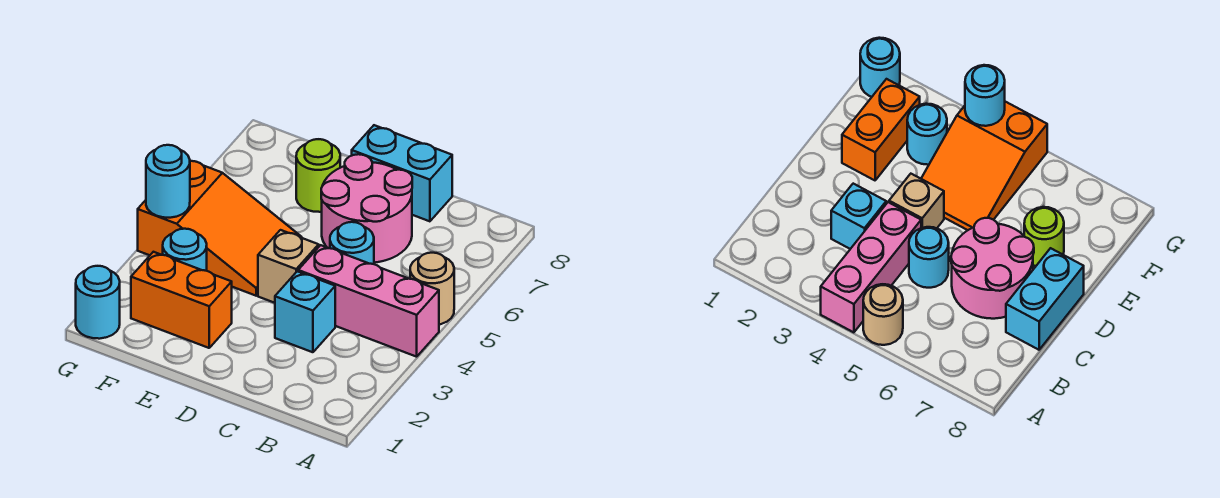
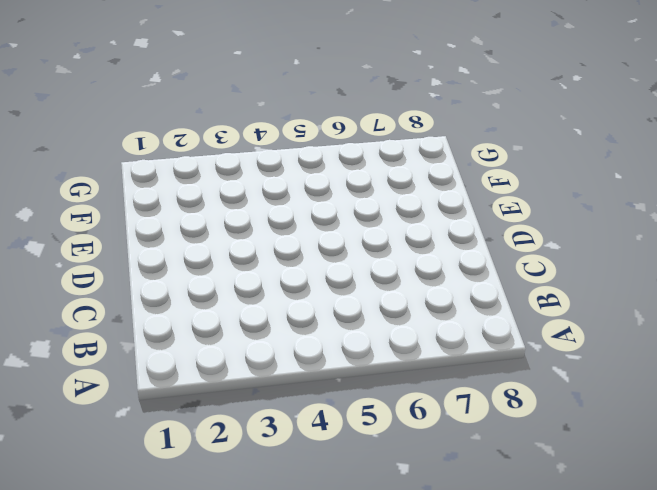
none -> pink 1x3 brick [298,245,439,357]
none -> tan 1x1 round brick [410,253,454,324]
none -> cyan 1x1 brick [275,271,335,352]

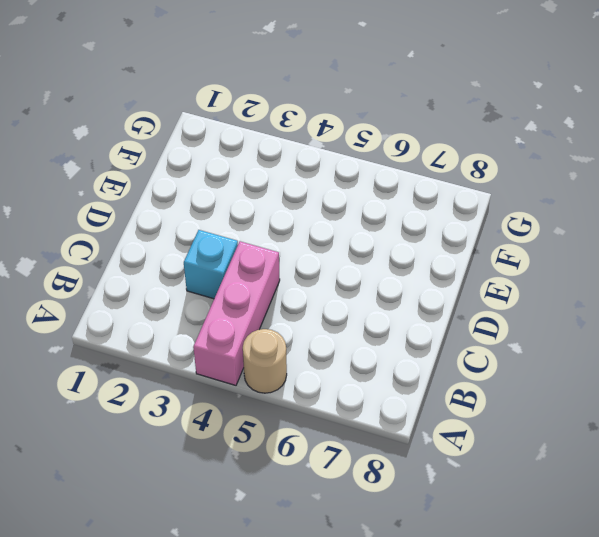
none -> cyan 1x1 round brick [330,222,374,264]
none -> pink 2x2 round brick [321,154,412,263]
none -> cyan 1x2 brick [352,125,452,221]

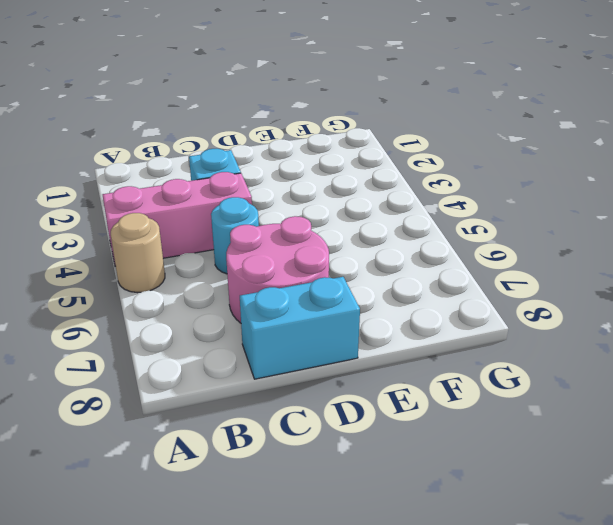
none -> tan 1x1 brick [258,230,319,303]
none -> orange 1x2 brick [131,252,232,348]
none -> orange 2x3 slope [138,161,301,296]

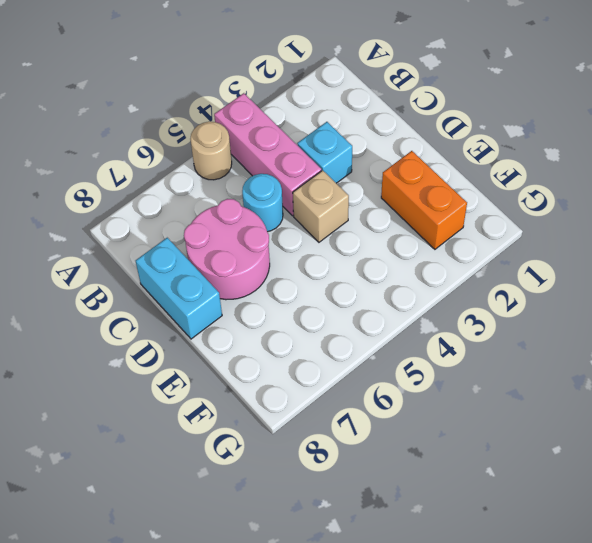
none -> orange 2x3 slope [138,161,301,296]
none -> lime 1x1 round brick [296,139,340,212]
none -> cyan 1x1 round brick [163,229,207,271]

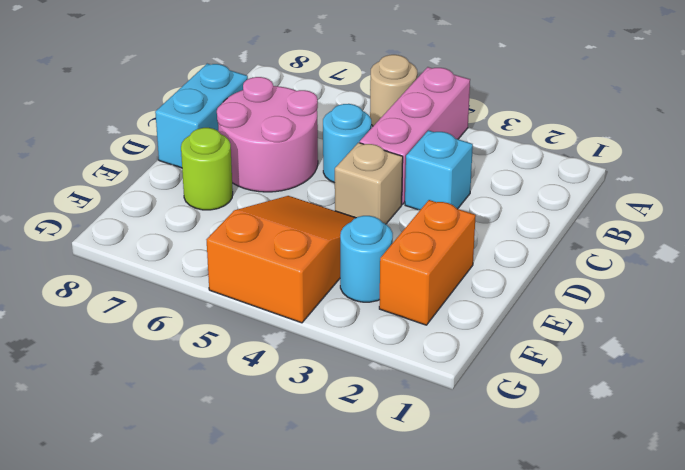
none -> cyan 1x1 round brick [76,266,120,339]
none -> cyan 1x1 round brick [146,145,190,218]

